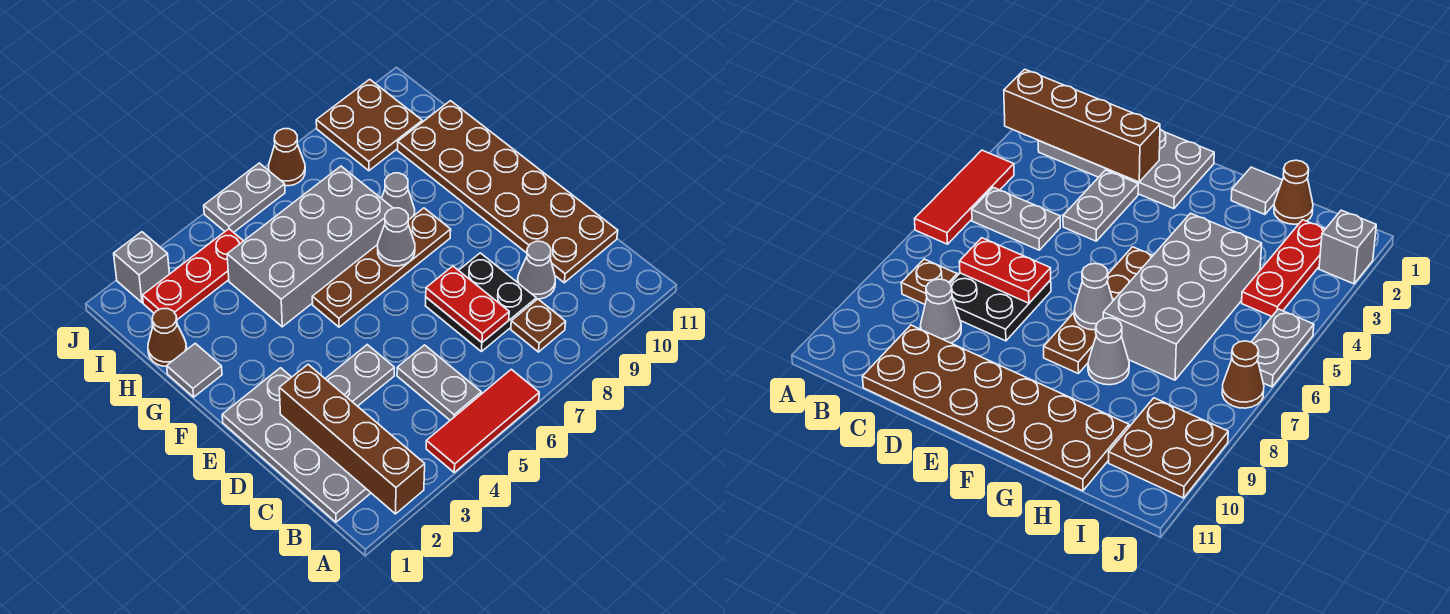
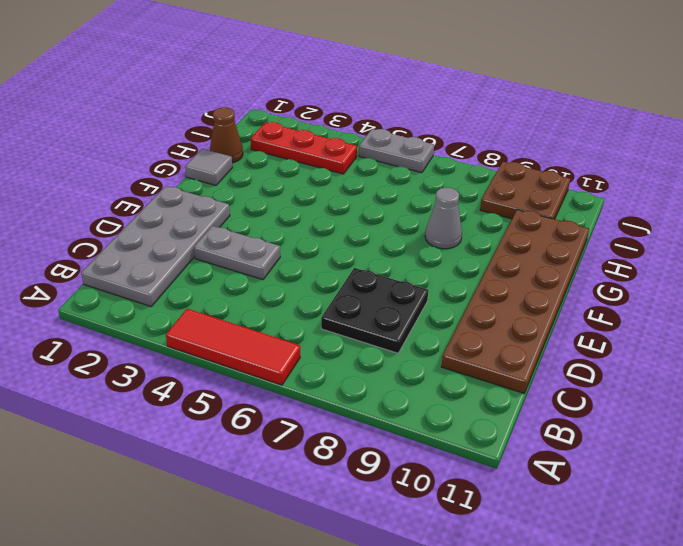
none -> grey 1x2 plate [397,345,481,420]
none -> brown 1x1 plate [511,299,566,352]
none -> grey 1x1 cone [518,241,555,299]

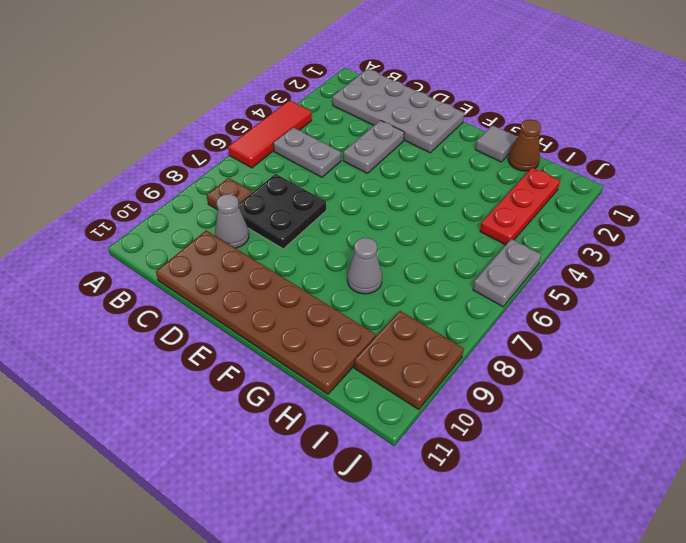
none -> brown 1x4 plate [312,208,451,327]
none -> grey 2x4 brick [227,166,393,327]
none -> grey 1x1 brick [114,232,169,303]

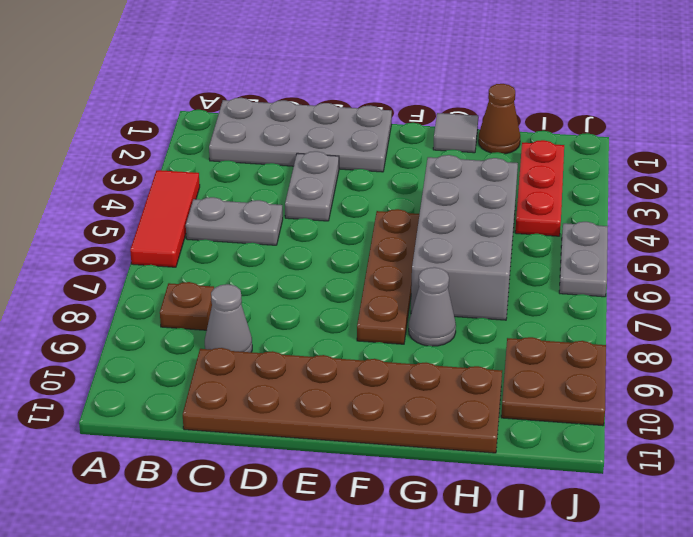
none -> black 2x2 plate [425,253,536,351]
none -> grey 1x1 brick [114,232,169,303]
none -> brown 1x1 cone [269,129,305,186]

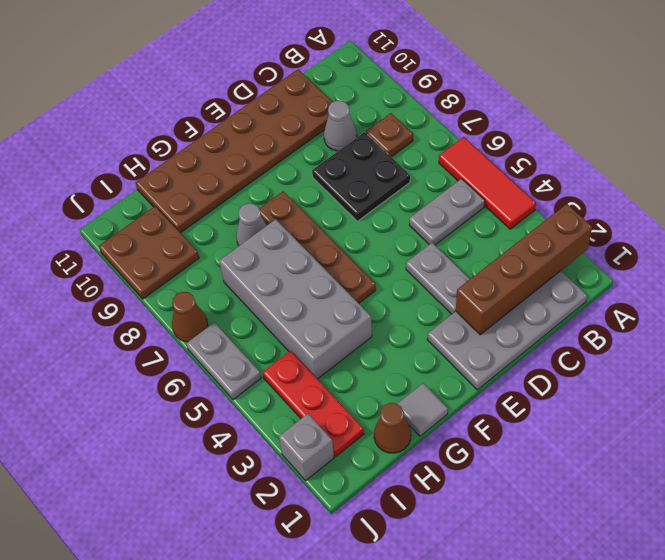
none -> red 1x2 plate [426,266,509,342]
none -> grey 1x1 cone [378,208,415,266]

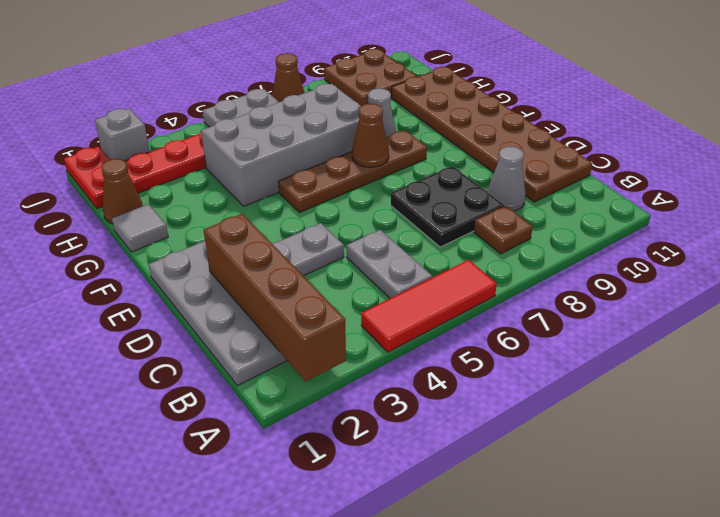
brown 1x1 cone [352,103,389,167] -> grey 1x1 cone [378,208,415,266]
red 1x2 plate [64,146,110,209] -> red 1x2 plate moved to [426,266,509,342]

